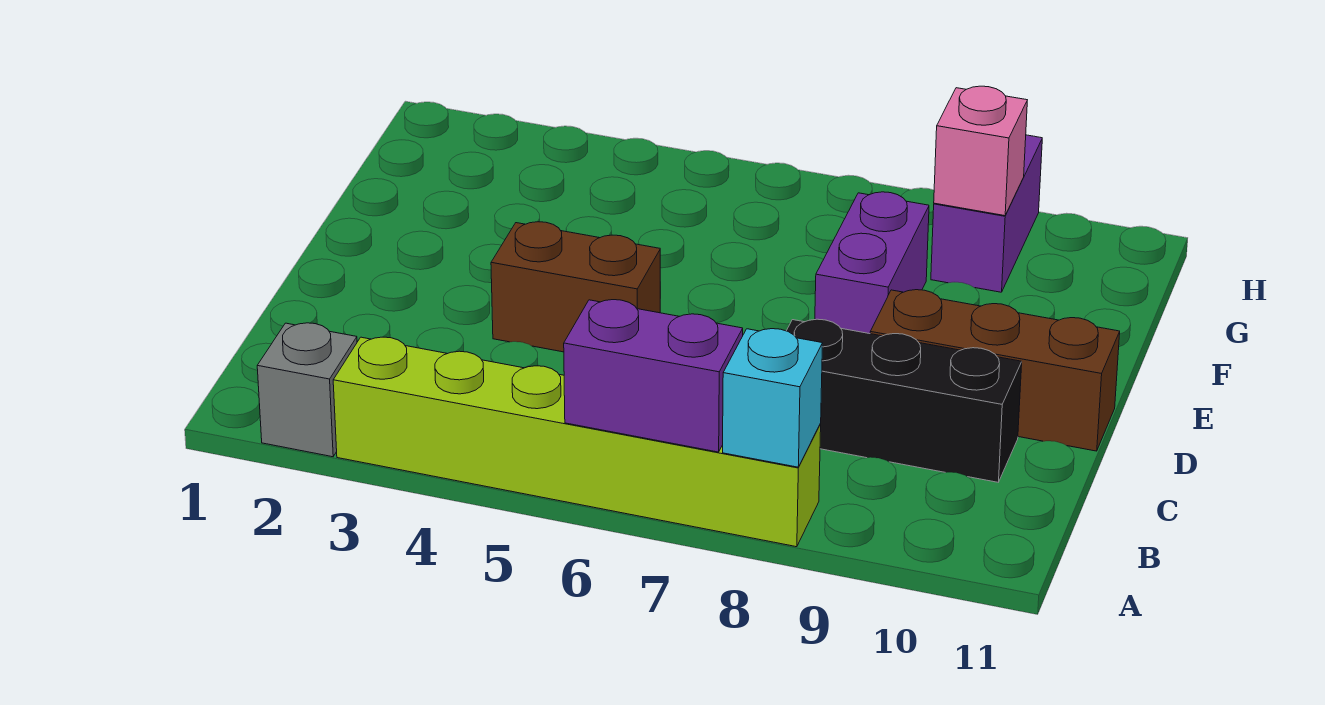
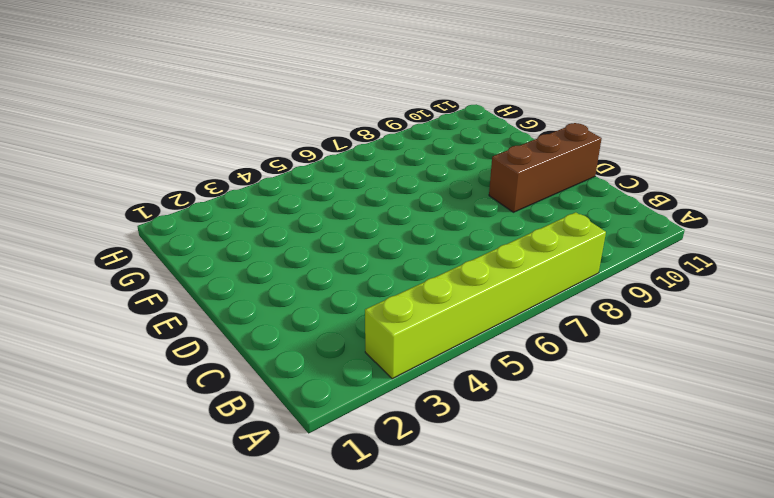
none -> grey 1x1 brick [257,323,357,457]
none -> black 1x3 brick [787,319,1022,482]

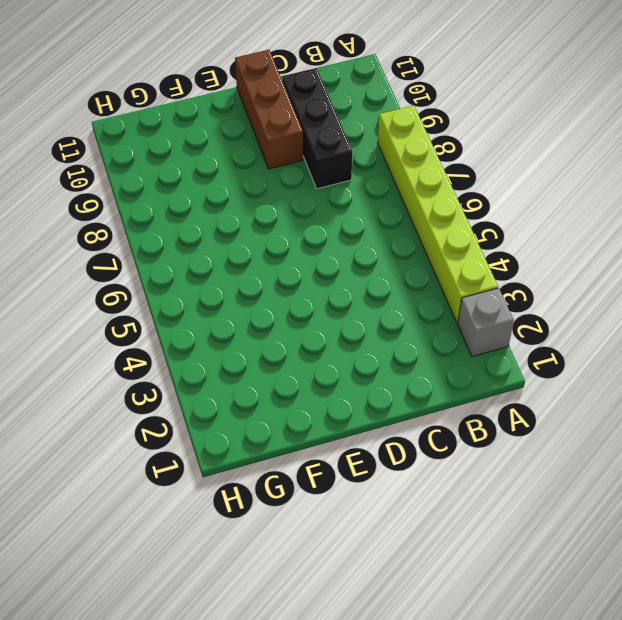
none -> brown 1x2 brick [491,222,660,352]
none -> purple 1x2 brick [815,192,929,334]

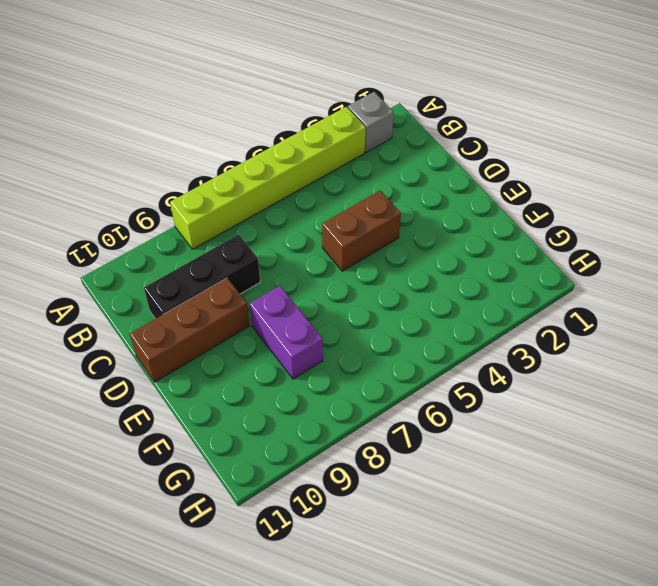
none -> purple 1x2 brick [931,135,1042,292]
none -> purple 1x2 brick [564,300,743,452]

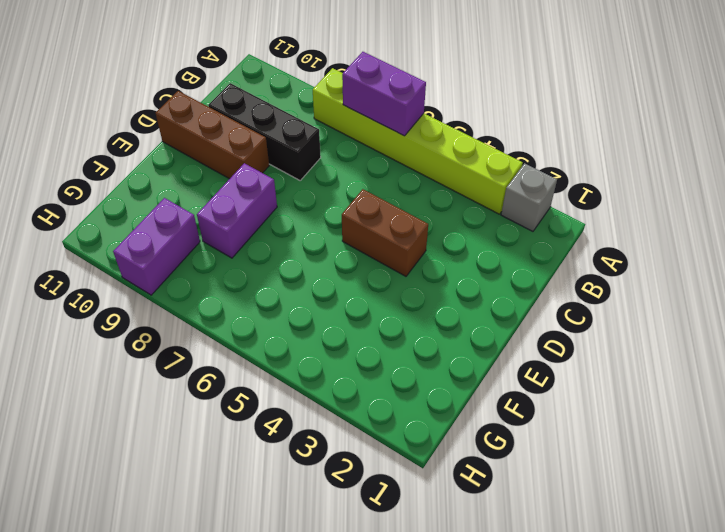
none -> cyan 1x1 brick [723,329,823,467]
none -> pink 1x1 brick [934,86,1027,216]

